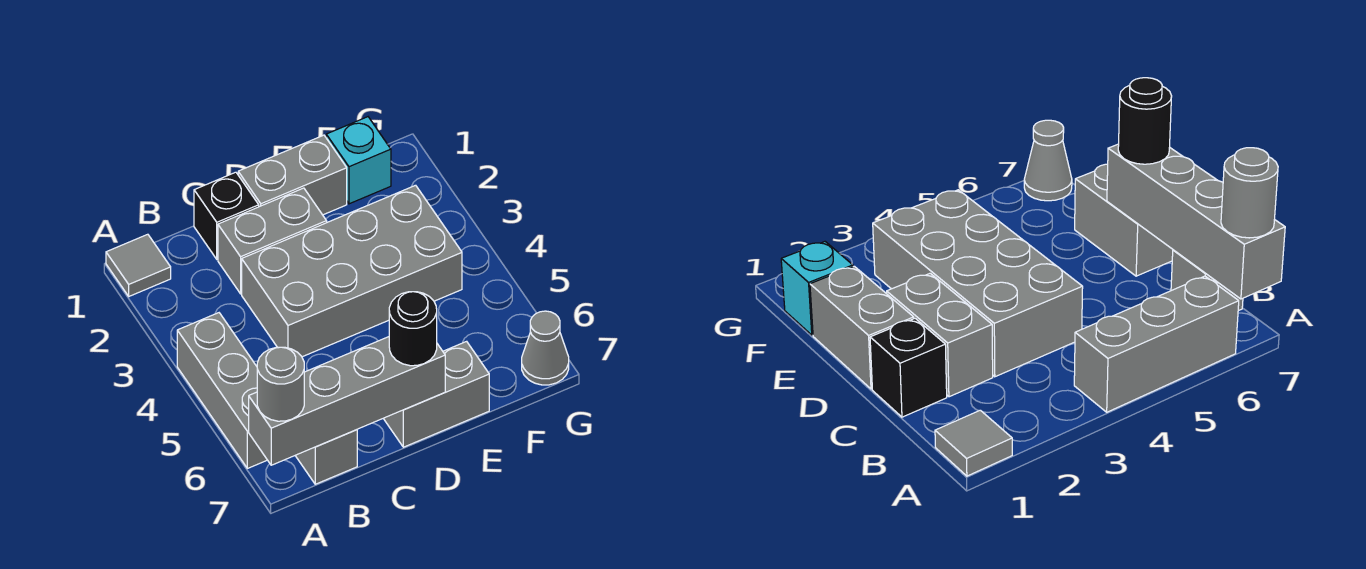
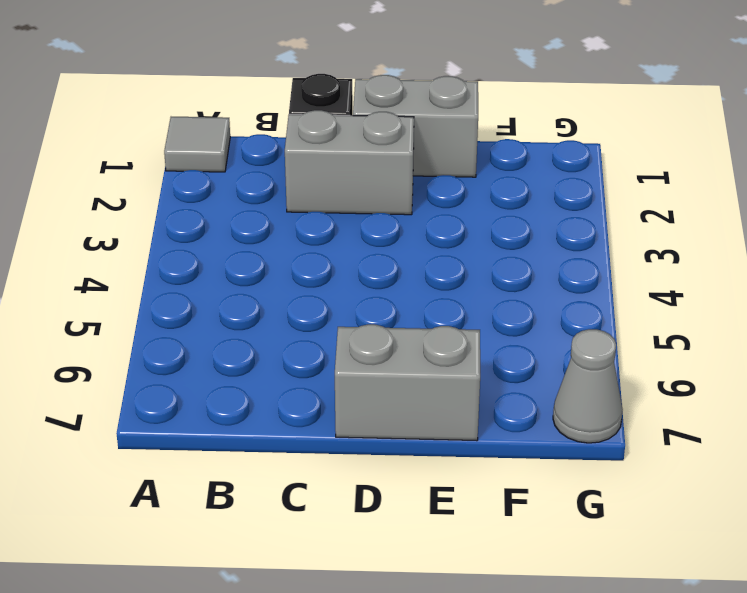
none -> grey 1x3 brick [177,313,267,468]
none -> grey 1x1 brick [295,430,357,484]
none -> grey 2x4 brick [242,185,462,357]

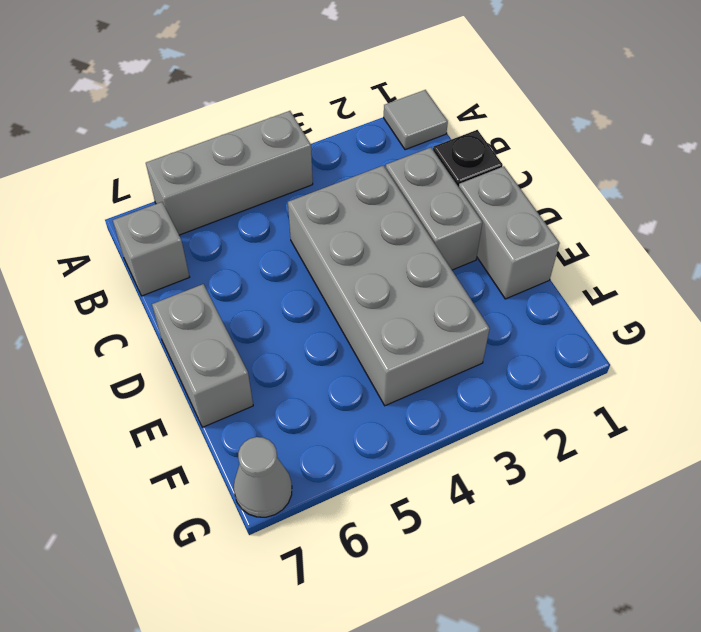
none -> cyan 1x1 brick [326,117,391,204]
none -> grey 1x4 brick [249,337,445,465]
none -> grey 1x1 round brick [257,347,304,421]

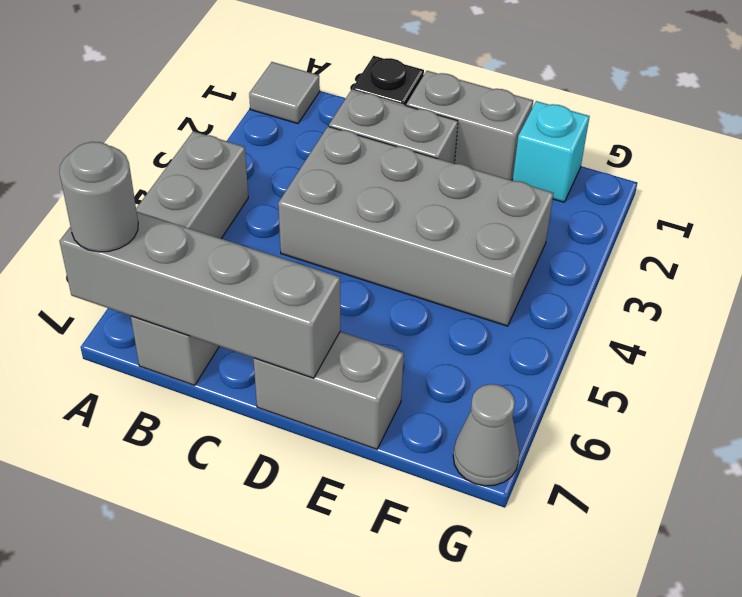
none -> black 1x1 round brick [389,292,437,366]

